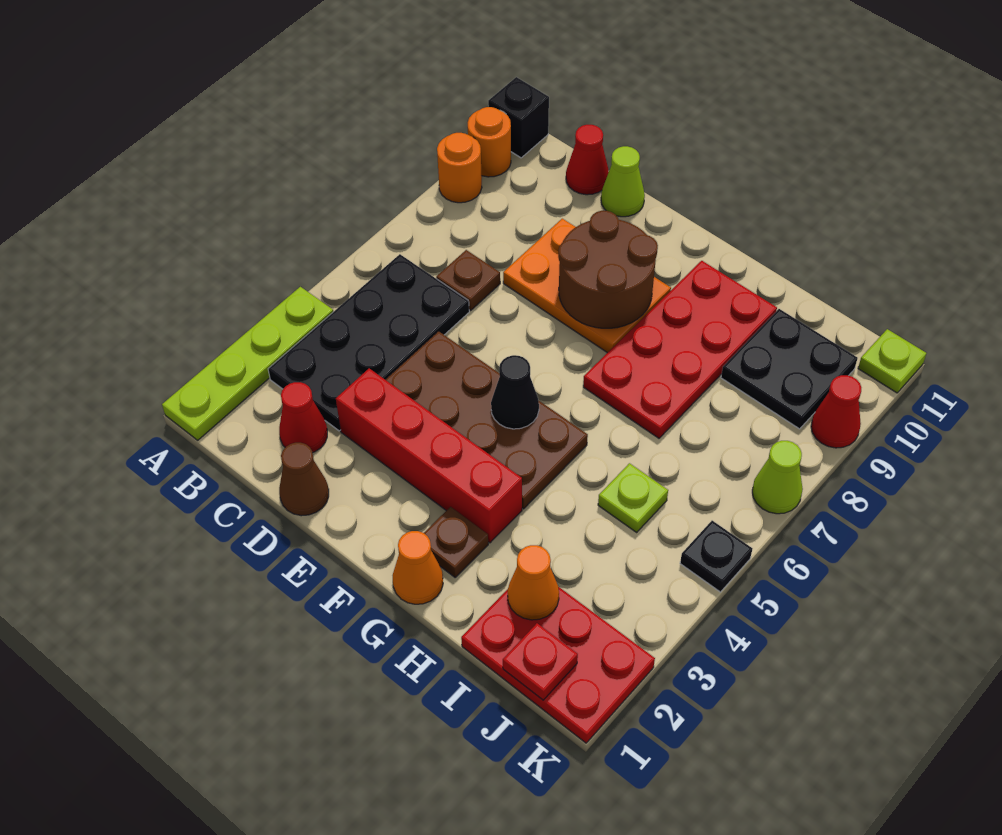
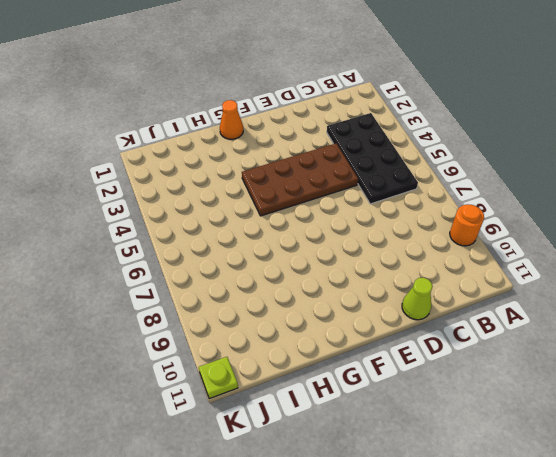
none -> lime 1x4 plate [162,287,333,440]
none -> orange 1x1 round brick [468,107,511,177]
none -> black 1x1 brick [488,77,549,158]

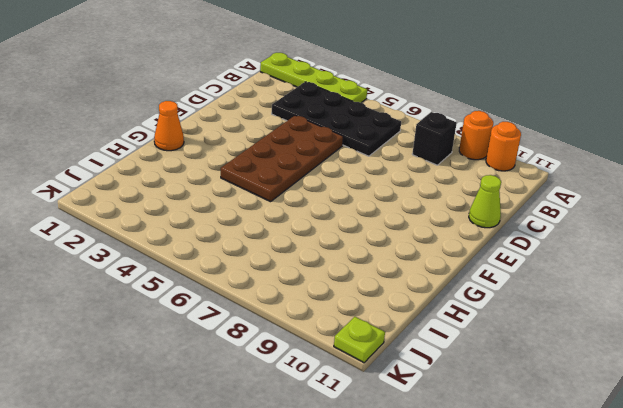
black 1x1 brick [412,112,457,165] -> black 1x1 brick moved to [488,77,549,158]
none -> red 1x1 cone [279,382,327,453]
none -> brown 1x1 plate [436,250,500,310]
none -> red 1x1 cone [566,125,609,195]

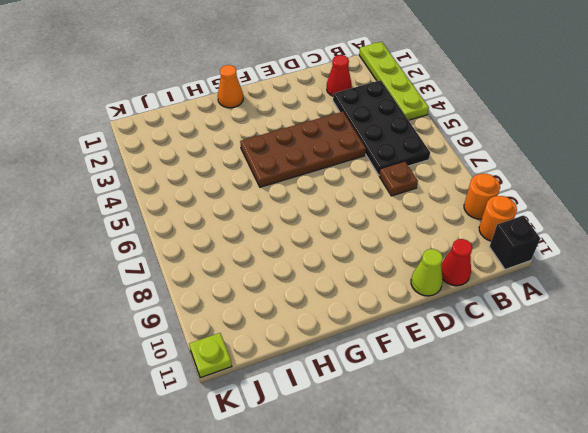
none -> brown 1x1 cone [279,443,329,516]
none -> red 1x4 brick [336,368,522,543]
none -> orange 2x3 plate [503,219,671,353]

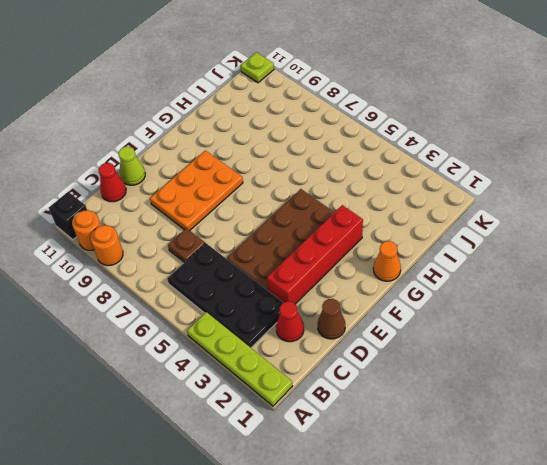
none -> brown 1x1 plate [424,507,488,577]
none -> red 2x4 plate [583,261,777,438]
none -> red 2x3 plate [461,587,655,743]

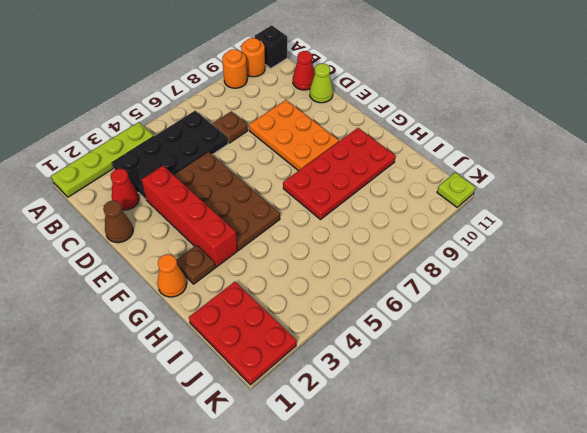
none -> lime 1x1 plate [598,463,668,532]
none -> black 2x2 plate [721,309,858,429]
none -> black 1x1 plate [680,521,753,592]

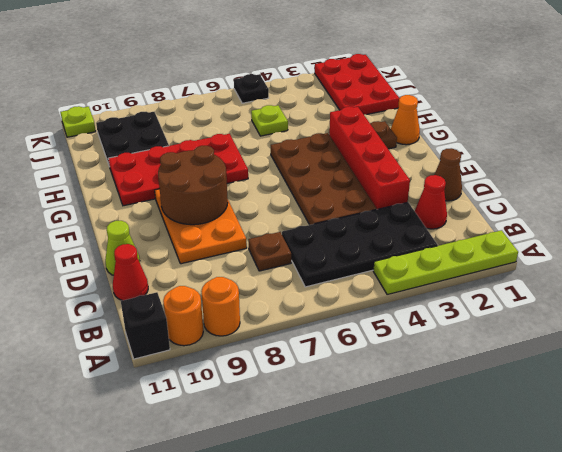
none -> lime 1x1 cone [752,441,803,514]
none -> red 1x1 cone [811,375,861,448]
none -> black 1x1 cone [491,355,539,429]

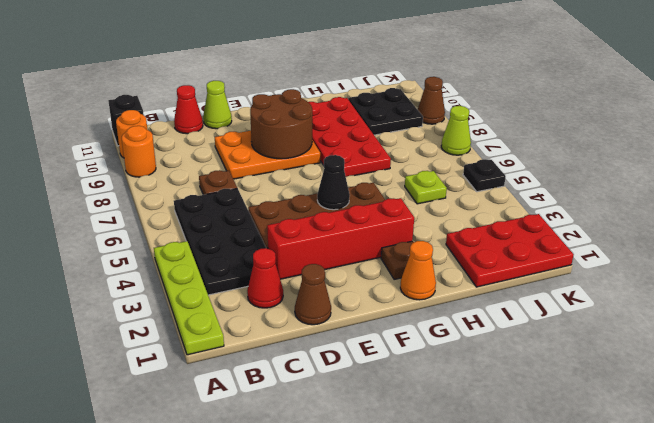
brown 1x1 cone [418,77,445,124] -> red 1x1 cone [811,375,861,448]
none -> lime 1x1 plate [858,329,926,393]
none -> orange 1x1 cone [508,545,559,620]
none -> red 1x1 plate [503,623,578,700]

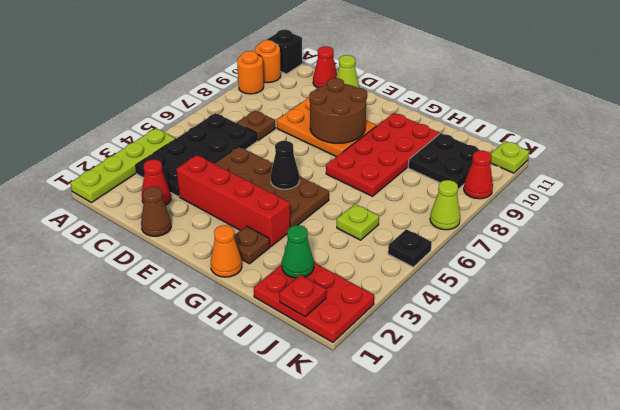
green 1x1 cone [282,225,314,278] -> orange 1x1 cone [508,545,559,620]

